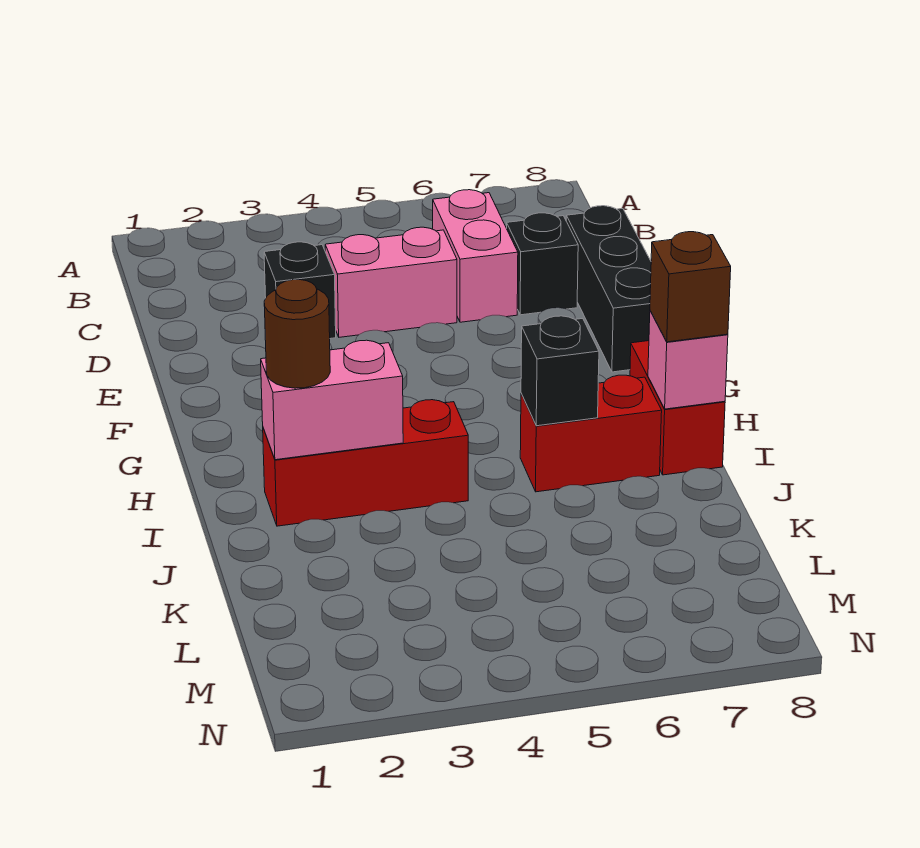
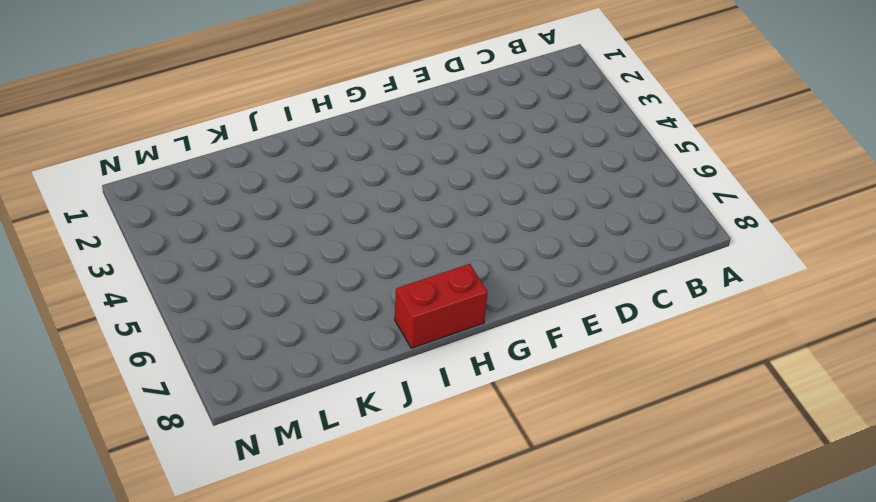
none -> pink 1x2 brick [433,190,518,322]
none -> black 1x1 brick [264,242,336,339]
none -> pink 1x2 brick [325,227,457,337]

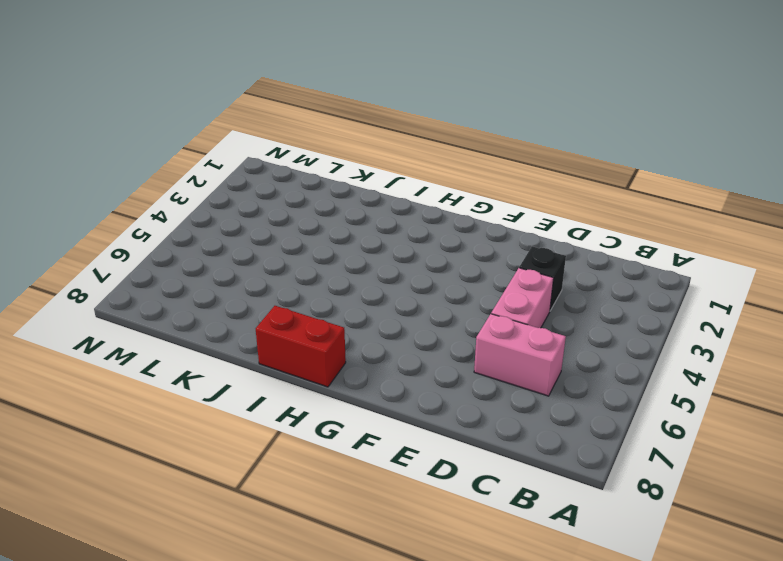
none -> black 1x1 brick [507,213,578,315]
none -> black 1x3 brick [566,206,651,372]
none -> red 1x3 brick [263,400,468,526]

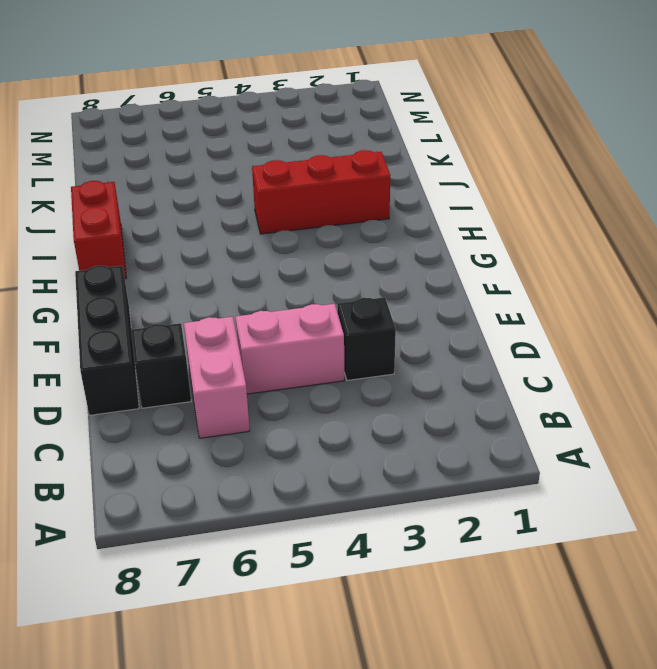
none -> red 1x2 brick [520,375,662,492]
none -> pink 1x2 brick [261,340,403,460]
none -> black 1x1 brick [521,316,599,426]

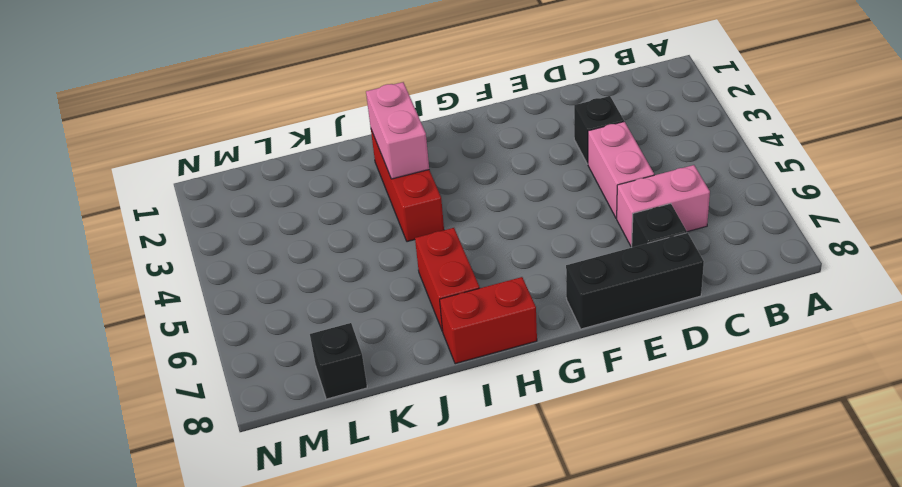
black 1x1 brick [310,323,367,399] -> black 1x1 brick moved to [521,316,599,426]
none -> pink 1x1 brick [648,311,728,409]
none -> brown 1x1 round brick [264,280,330,388]
none -> brown 1x1 brick [650,232,731,342]

